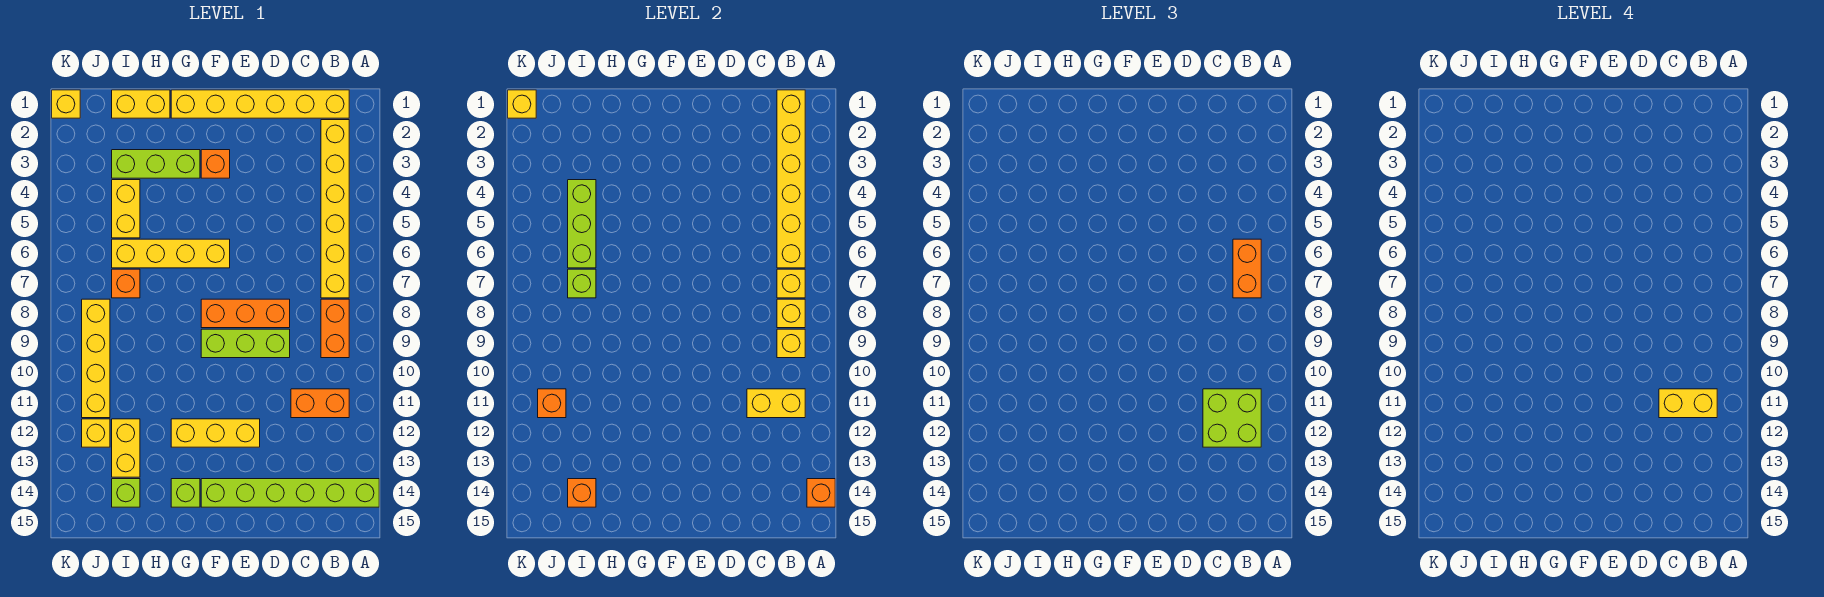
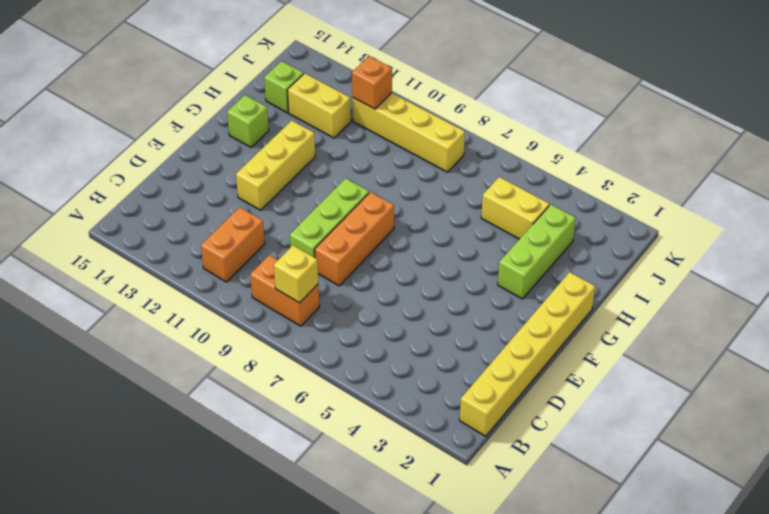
none -> lime 1x6 brick [201,479,379,507]
none -> yellow 1x6 brick [321,120,349,298]
none -> orange 1x1 brick [201,150,230,178]
none -> yellow 1x4 brick [112,239,230,268]

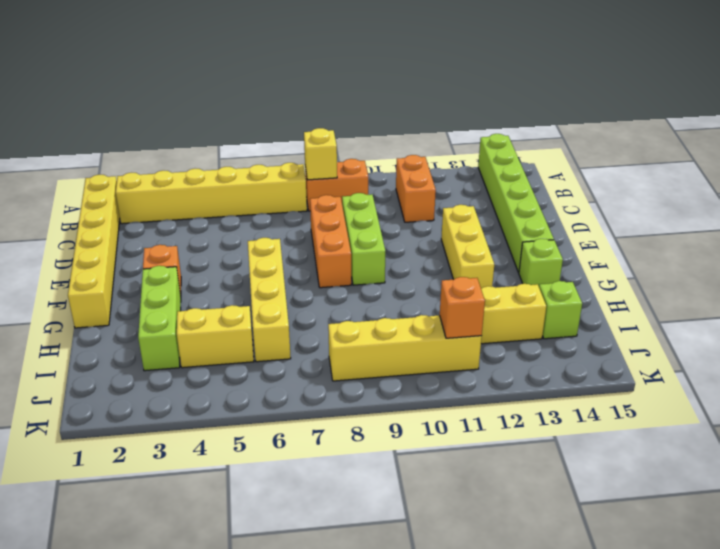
none -> yellow 1x2 brick [112,90,170,118]
none -> orange 1x1 brick [112,269,140,298]
none -> yellow 1x1 brick [82,419,110,447]
none -> yellow 1x1 brick [52,90,80,118]

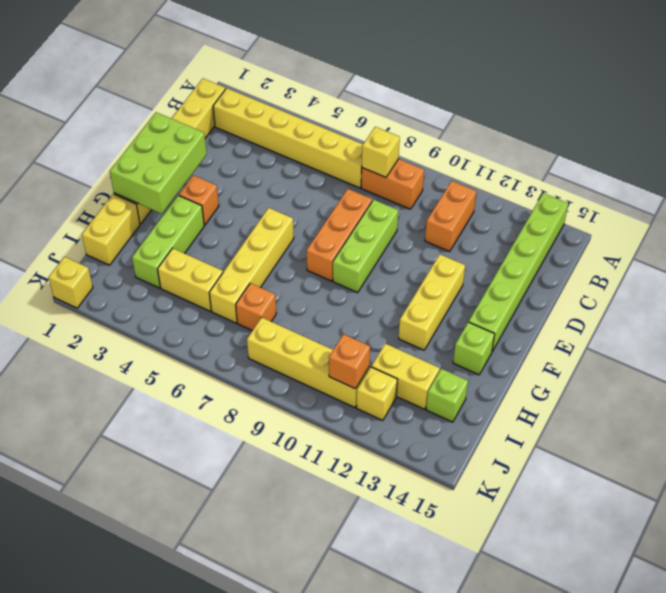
lime 2x3 brick [110,112,207,214] -> none
none -> orange 1x1 brick [807,479,835,507]
none -> yellow 1x6 brick [777,90,805,268]
none -> yellow 1x1 brick [777,269,805,298]
none -> yellow 1x1 brick [777,329,805,358]

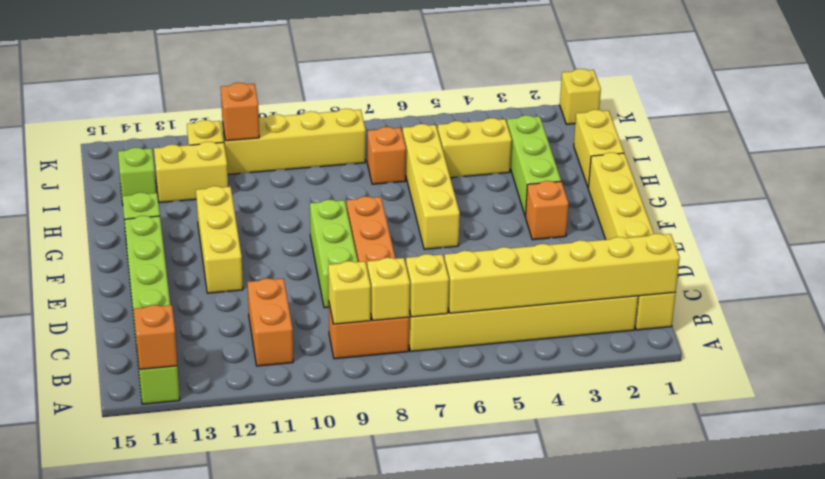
none -> yellow 1x2 brick [747,389,805,418]
none -> lime 1x3 brick [568,180,596,268]
none -> lime 1x1 brick [568,269,596,298]
none -> orange 1x1 brick [568,479,596,507]

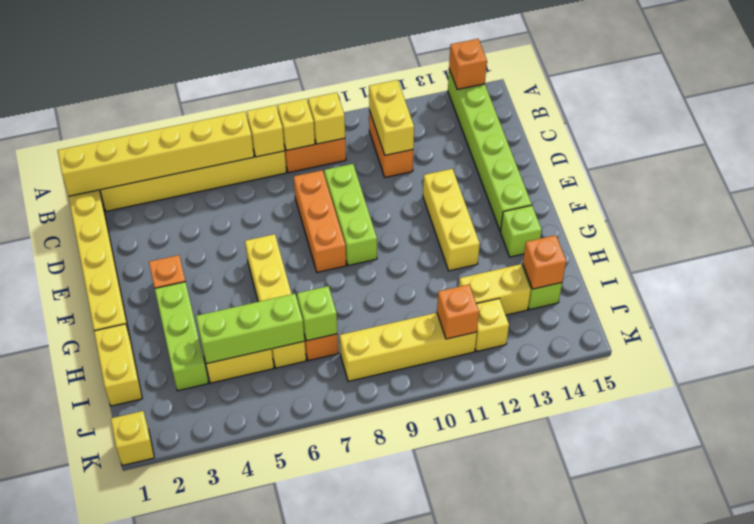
none -> yellow 1x1 brick [508,90,536,118]
none -> orange 1x2 brick [1233,239,1261,298]
none -> lime 2x2 brick [1203,389,1261,447]
none -> yellow 1x2 brick [1659,389,1717,418]

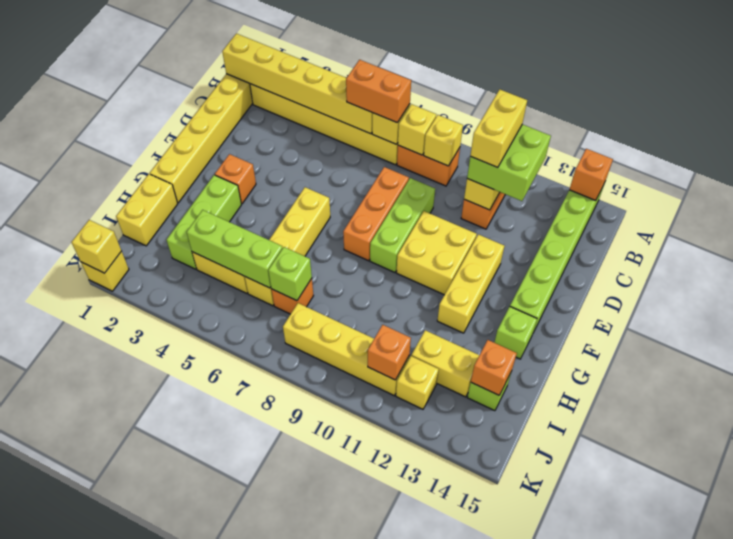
yellow 2x2 brick [397,211,477,295] -> none

